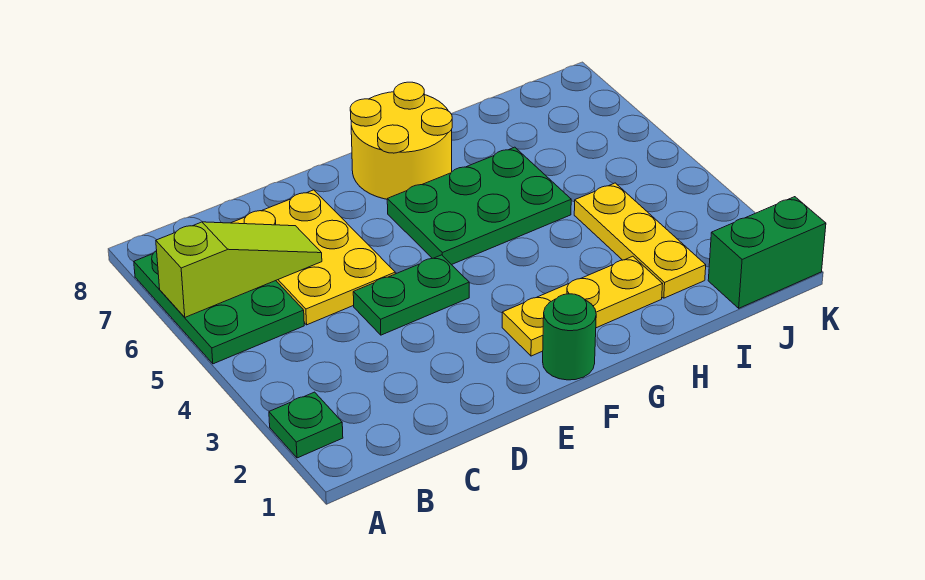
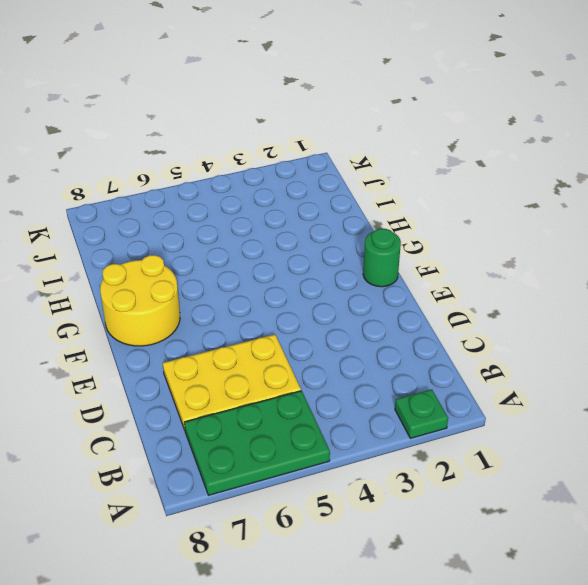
none -> green 1x2 plate [353,255,469,335]
none -> yellow 1x3 plate [502,256,662,356]

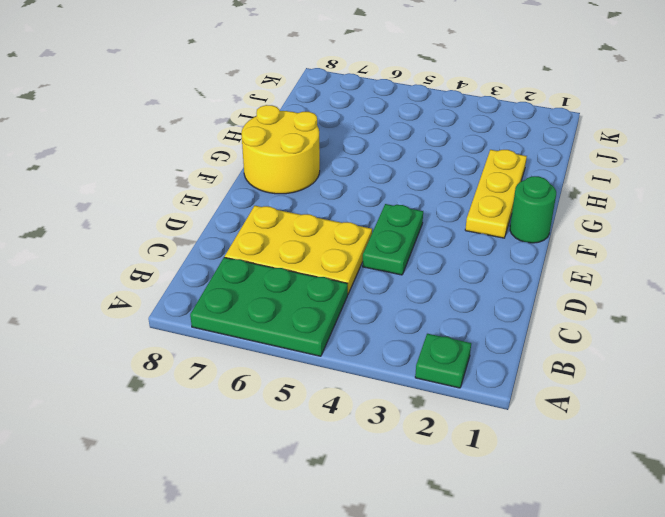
none -> green 2x3 plate [387,147,571,265]
none -> yellow 1x3 plate [574,183,706,298]

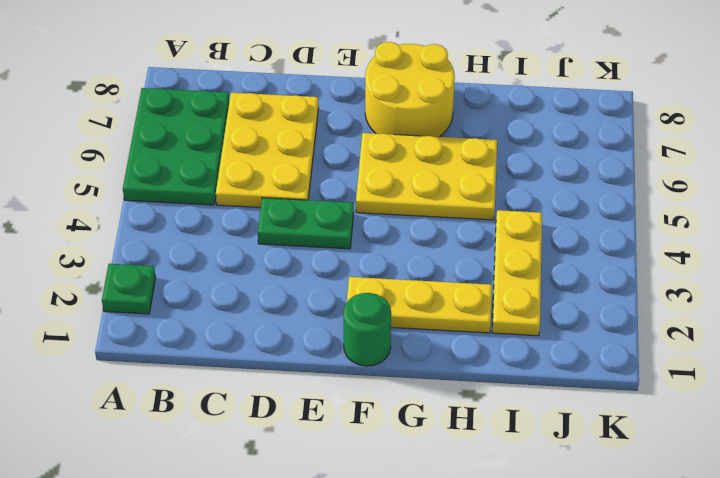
yellow 2x3 plate [356,133,497,220] -> green 2x3 plate [387,147,571,265]
none -> green 1x2 brick [708,197,826,308]
none -> lime 1x3 slope [156,222,322,317]

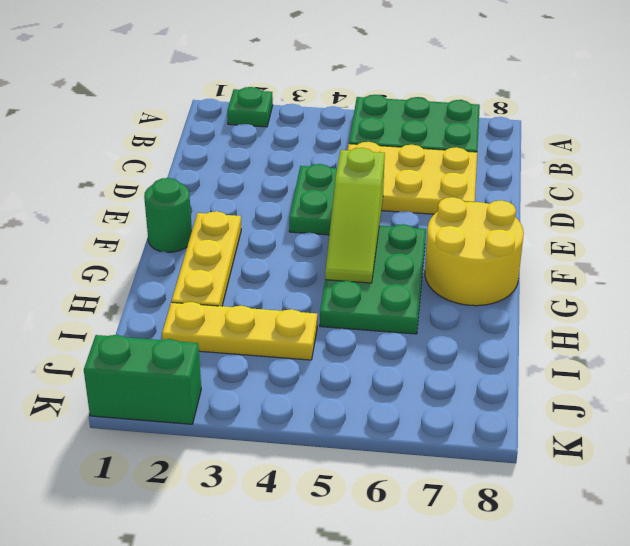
lime 1x3 slope [325,148,385,283] -> lime 1x3 slope moved to [156,222,322,317]
green 1x2 brick [84,335,201,424] -> green 1x2 brick turned to [708,197,826,308]

